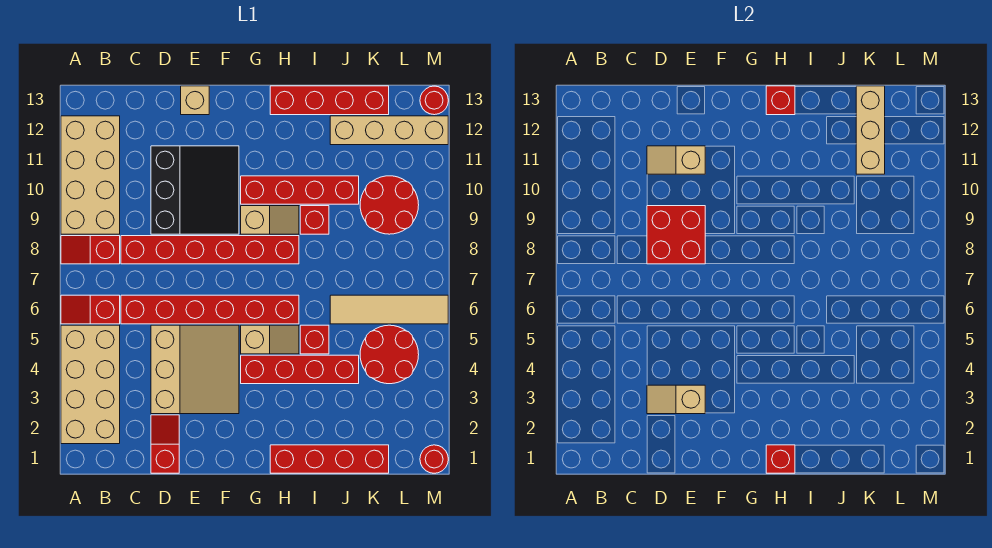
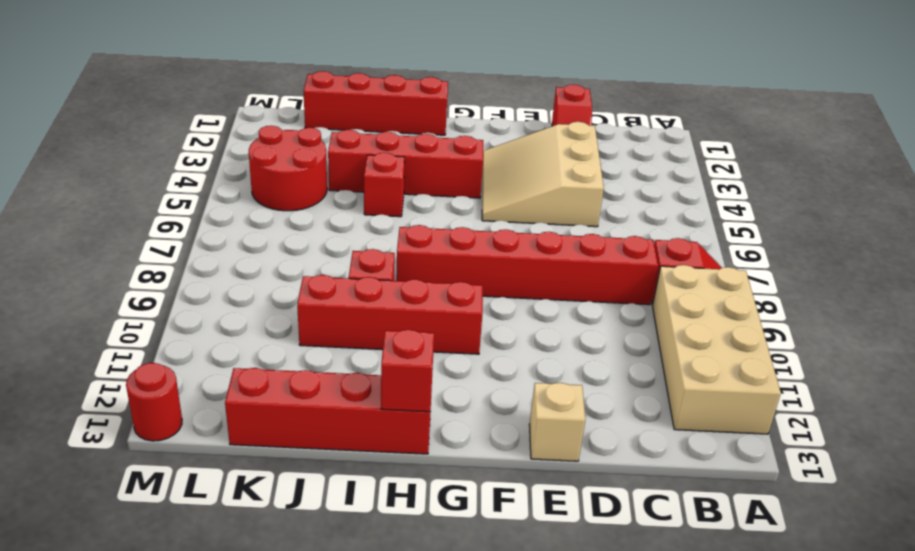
none -> tan 2x4 brick [61,325,120,444]
none -> red 1x2 slope [61,295,120,324]
none -> red 1x6 brick [121,295,299,324]
none -> black 3x3 slope [151,146,239,234]

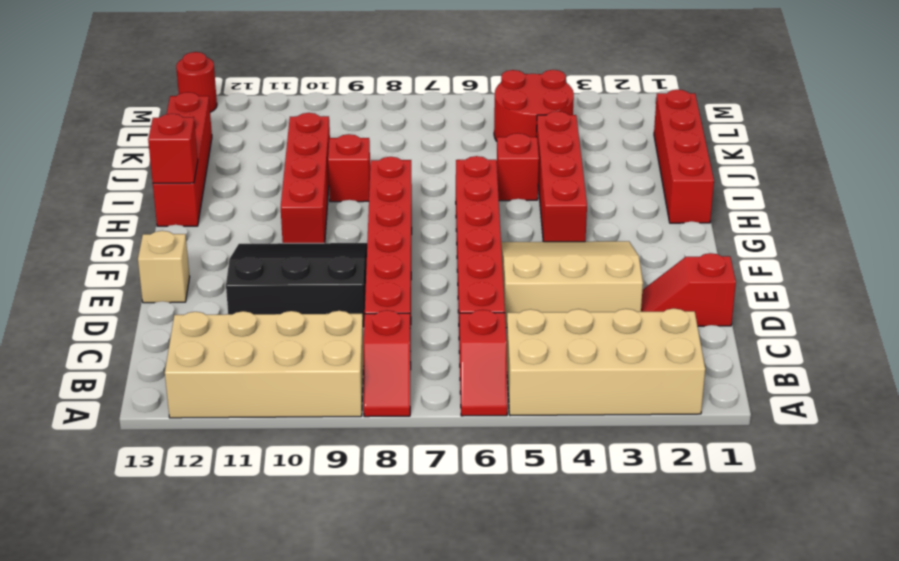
none -> tan 1x2 slope [241,325,299,354]
none -> tan 1x2 slope [241,206,299,234]
none -> tan 1x4 tile [330,295,448,324]
none -> tan 1x4 brick [330,116,448,145]

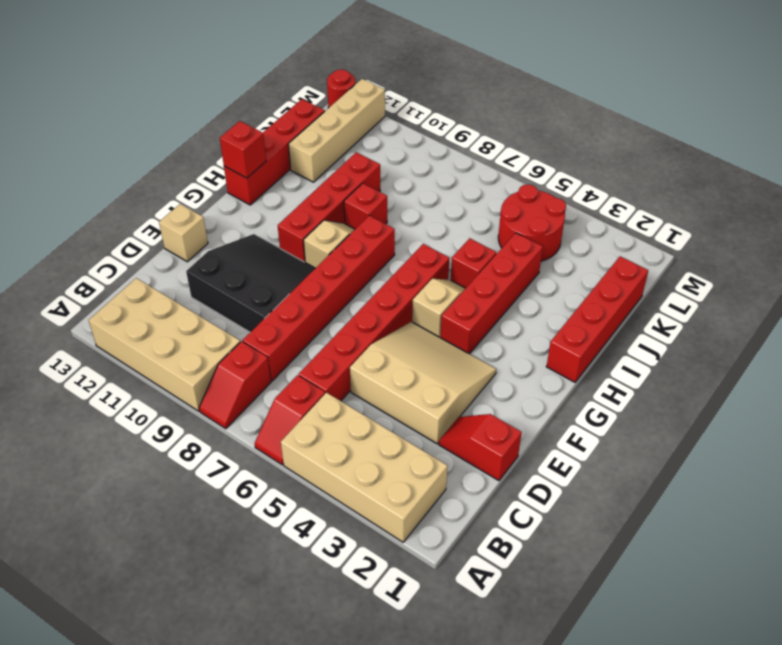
none -> tan 1x4 tile [330,295,448,324]
none -> red 2x2 round brick [360,176,419,234]
none -> red 1x1 round brick [420,445,448,473]
none -> tan 1x2 slope [647,385,705,414]

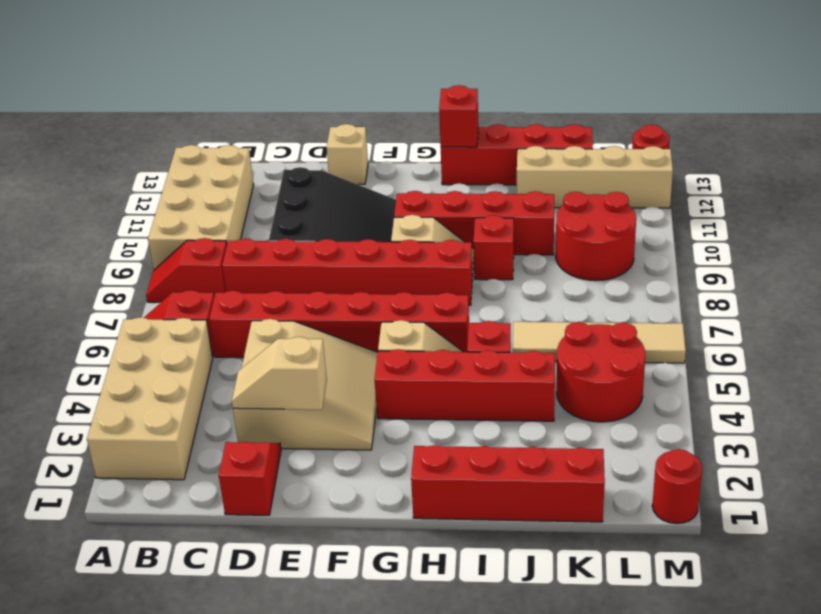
none -> red 2x2 brick [647,206,705,264]
none -> tan 1x2 slope [647,146,705,174]
none -> red 1x1 brick [766,445,795,473]
none -> tan 1x3 brick [856,86,885,174]

